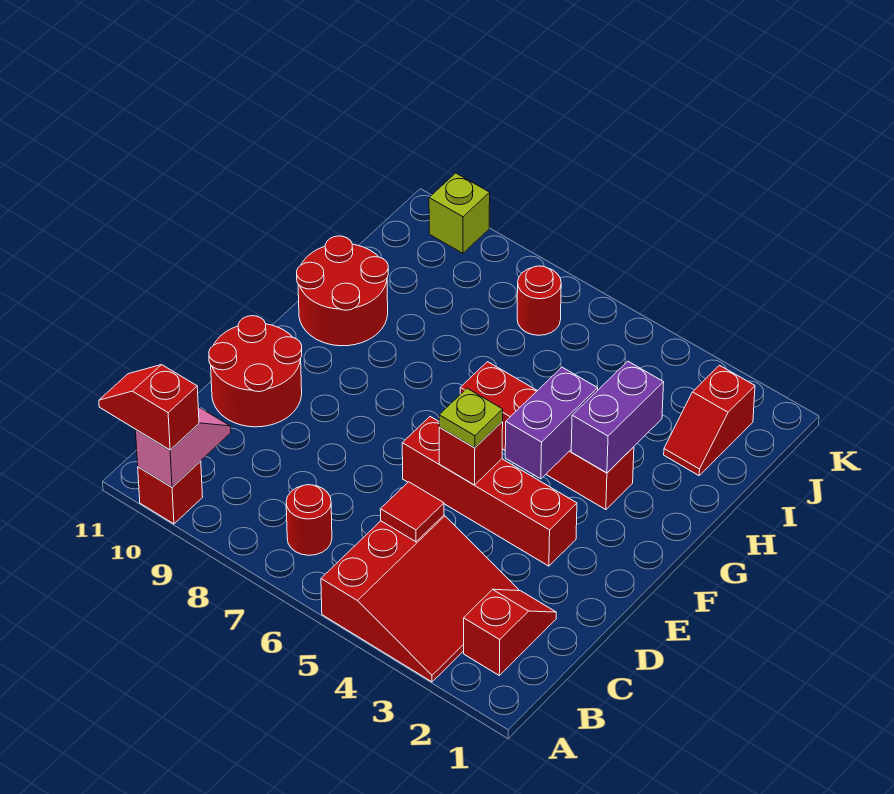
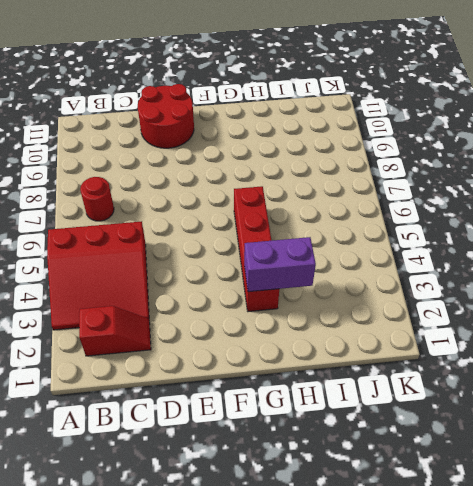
none -> red 1x1 brick [138,461,203,524]
none -> red 1x4 brick [402,417,577,566]
none -> red 2x2 round brick [297,236,388,346]

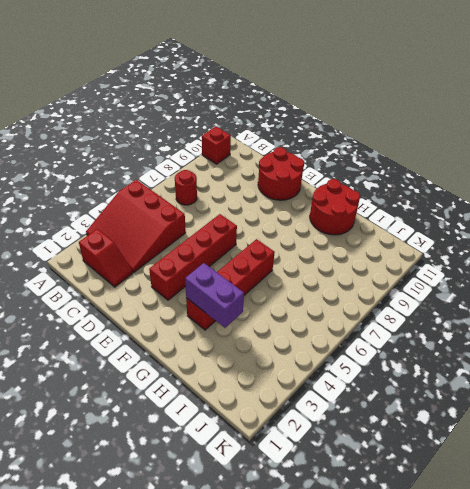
none -> red 1x2 slope [664,365,755,475]
none -> red 1x1 round brick [517,266,561,335]
none -> lime 1x1 brick [429,173,490,253]

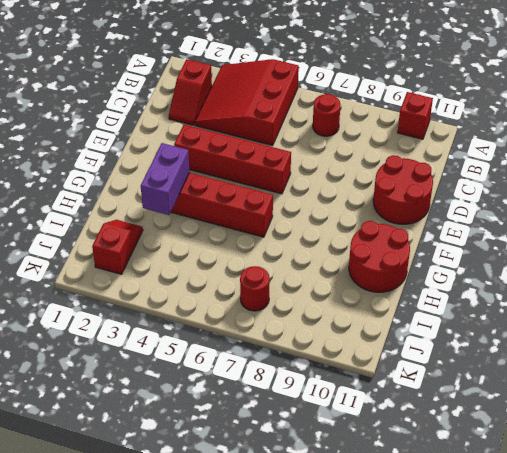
none -> lime 1x1 brick [429,173,490,253]
none -> pink 1x2 slope [136,407,231,487]
none -> red 1x1 tile [380,482,444,542]

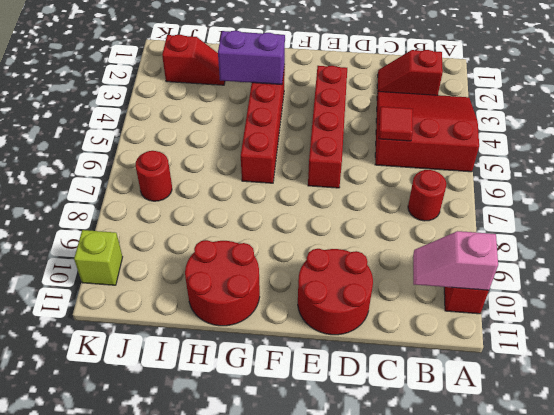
none -> red 1x1 brick [439,422,503,485]
none -> purple 1x2 brick [505,367,598,479]
none -> red 1x2 slope [99,365,199,450]

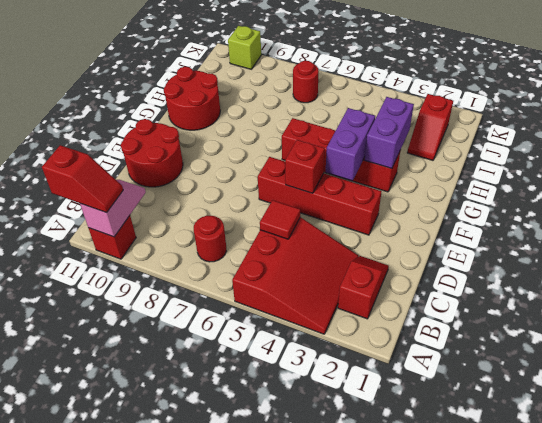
red 1x2 slope [42,145,123,213] -> red 1x2 slope turned to [99,365,199,450]
none -> lime 1x1 plate [439,388,503,448]

